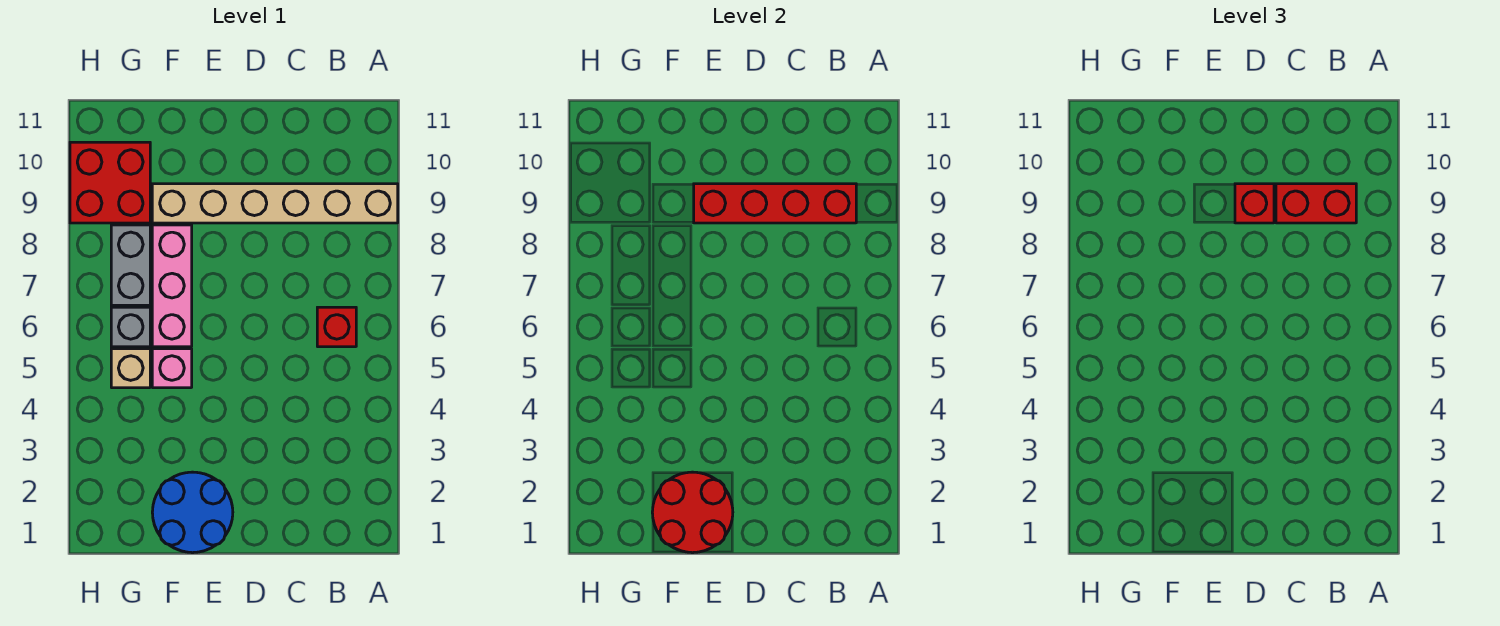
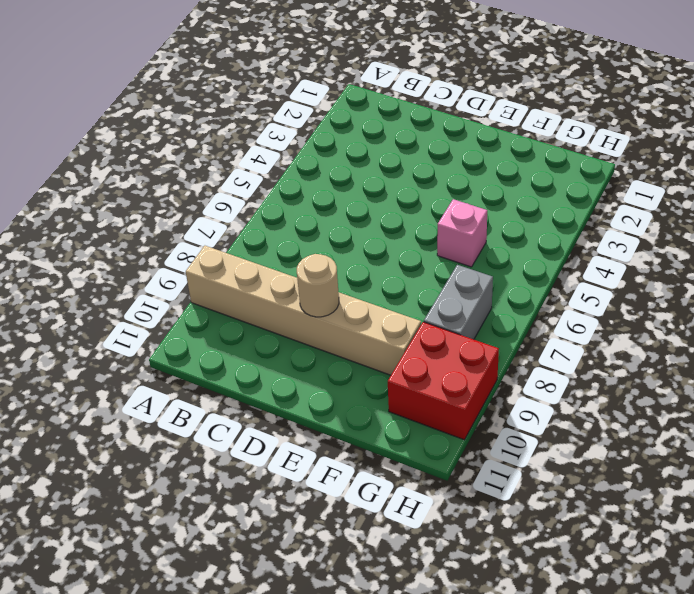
tan 1x1 round brick [297,254,339,317] -> red 1x4 brick [694,184,856,223]
none -> red 1x1 brick [317,307,356,347]
none -> blue 2x2 round brick [152,472,233,553]
none -> pink 1x3 brick [152,225,192,347]

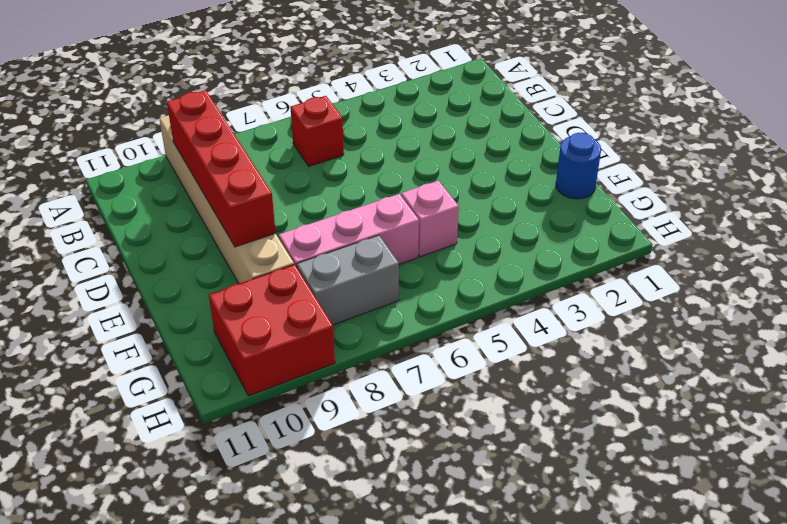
blue 1x1 round brick [556,133,601,199] -> blue 2x2 round brick [152,472,233,553]
none -> tan 1x1 brick [111,349,150,388]
none -> grey 1x1 brick [111,307,150,347]
none -> red 2x2 round brick [652,472,733,553]

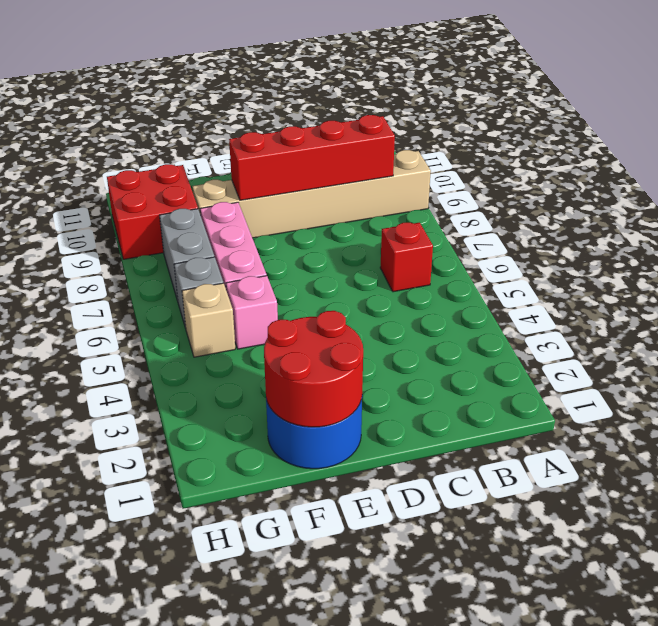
none -> red 1x2 brick [1276,184,1356,223]
none -> red 1x1 brick [1235,184,1274,223]

